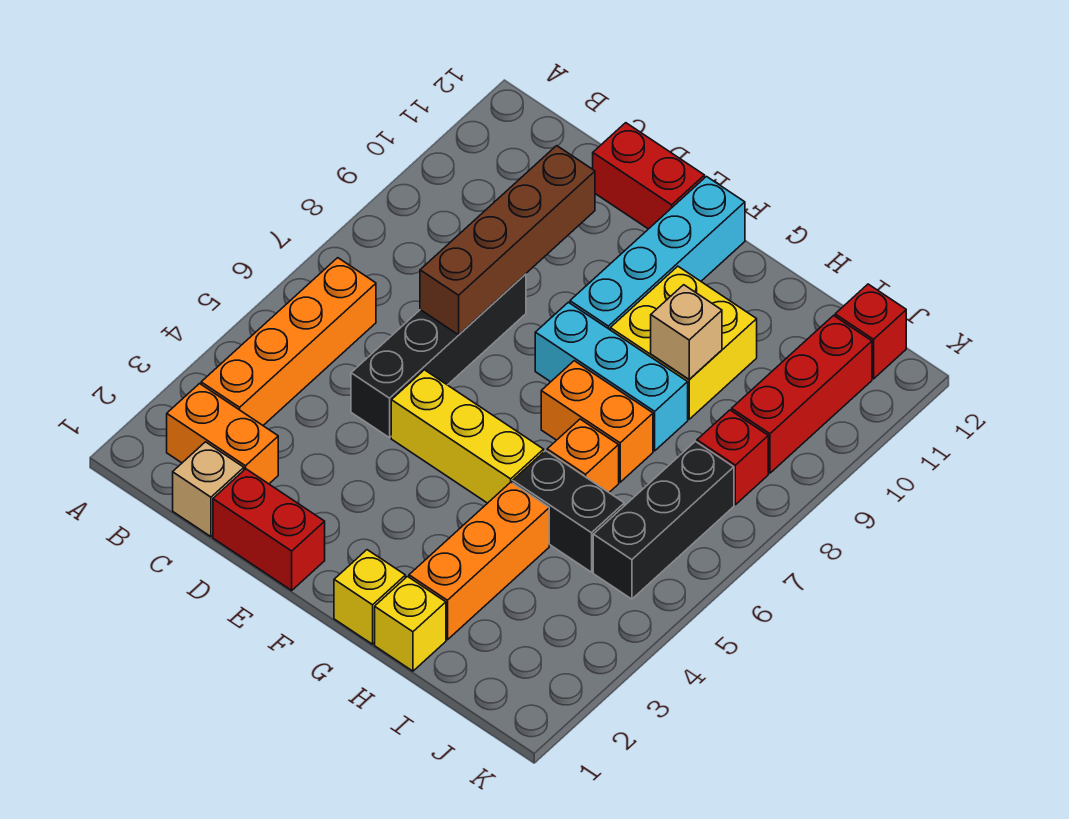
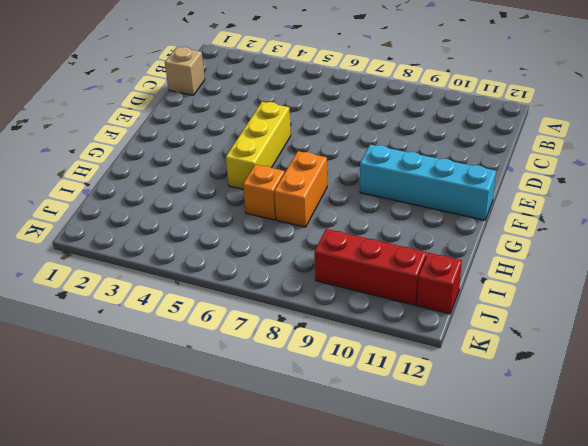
none -> orange 1x2 brick [167,384,278,484]
none -> orange 1x4 brick [201,258,376,425]
none -> red 1x2 brick [213,469,325,590]

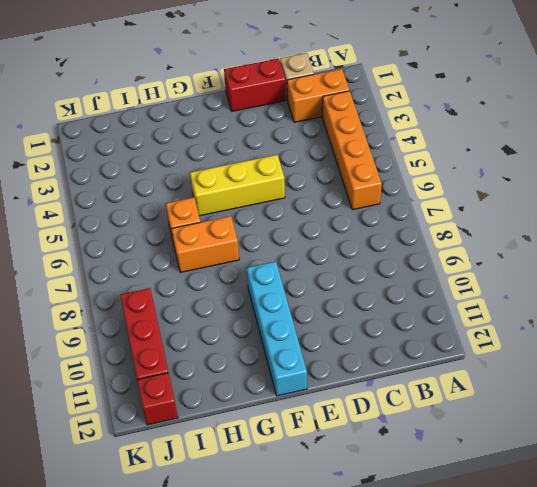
none -> black 1x4 brick [351,274,526,438]
none -> red 1x2 brick [593,123,705,229]
none -> cyan 1x3 brick [535,302,688,451]

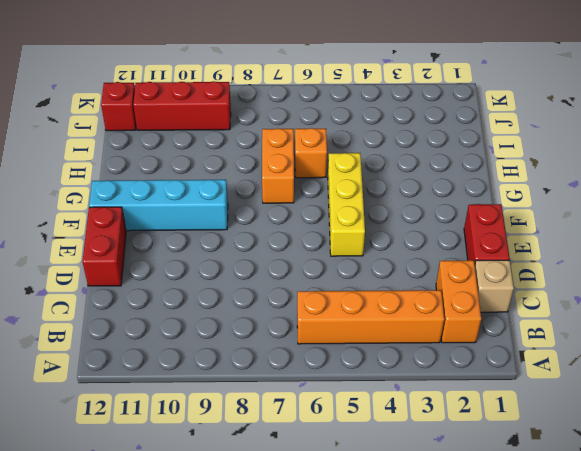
none -> black 1x4 brick [351,274,526,438]
none -> cyan 1x3 brick [535,302,688,451]
none -> yellow 1x1 brick [334,550,405,644]

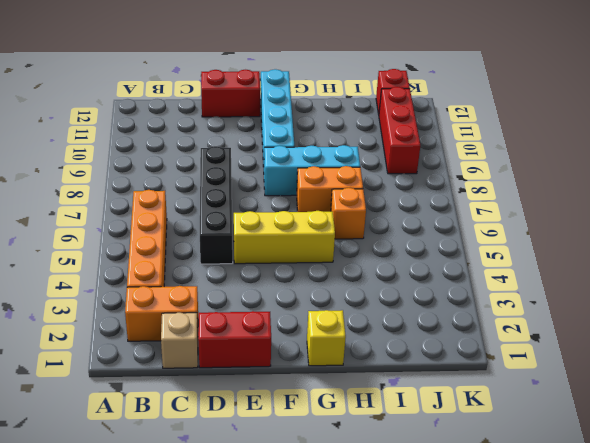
none -> yellow 2x2 brick [610,266,757,419]
none -> yellow 1x1 brick [375,577,446,671]
none -> orange 1x3 brick [409,482,549,640]

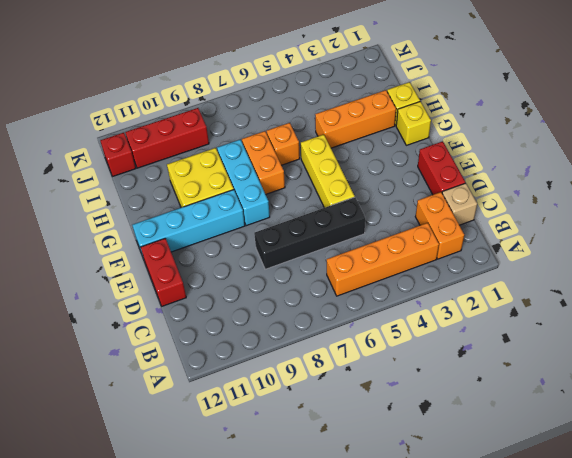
none -> black 1x2 brick [513,451,624,572]
none -> black 1x3 brick [593,441,734,599]
none -> red 1x1 brick [697,410,768,505]

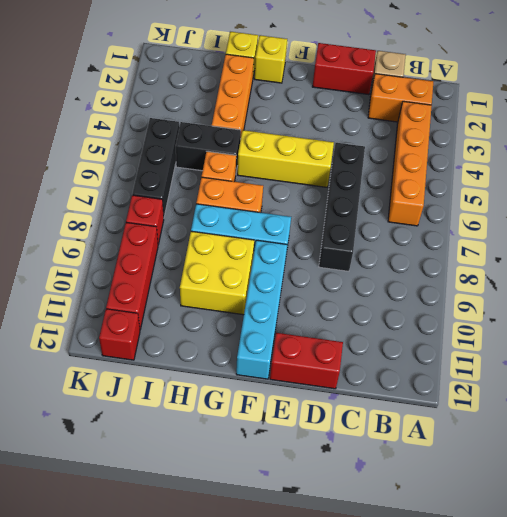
none -> brown 1x4 brick [420,146,595,335]
none -> tan 1x1 brick [651,285,722,379]

